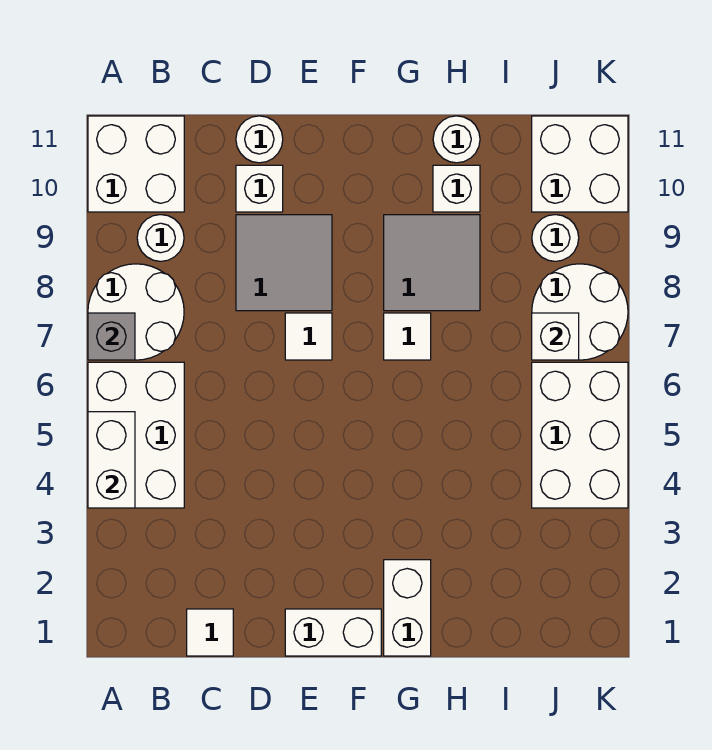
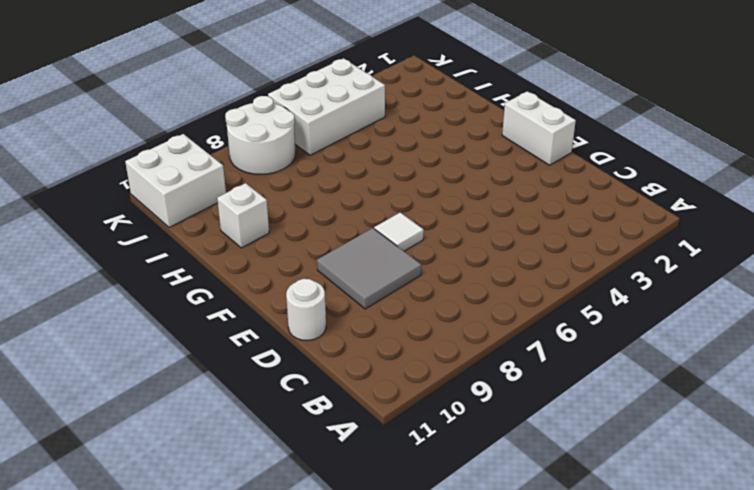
none -> white 2x3 brick [88,362,184,508]
none -> white 2x2 round brick [88,264,184,360]
none -> white 2x2 brick [88,116,184,212]

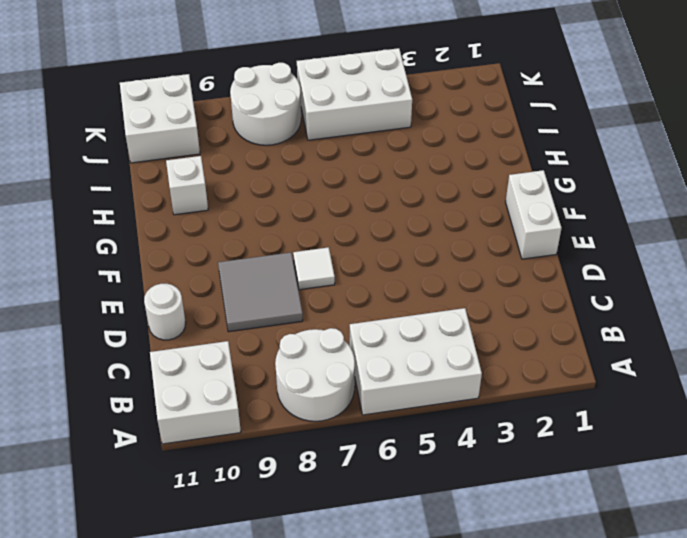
none -> white 1x1 round brick [137,215,184,261]
none -> white 1x1 tile [187,609,233,656]
none -> white 1x1 brick [236,165,283,212]

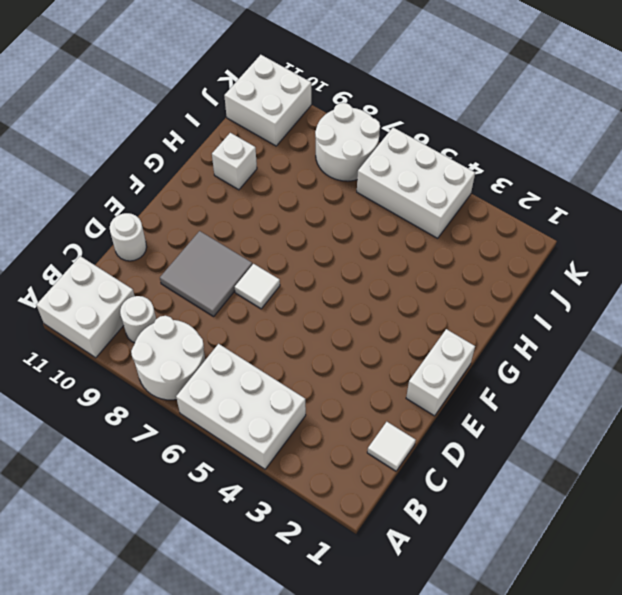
none -> white 1x1 brick [236,165,283,212]
none -> white 1x2 brick [384,560,431,656]
none -> white 1x1 tile [384,313,431,360]

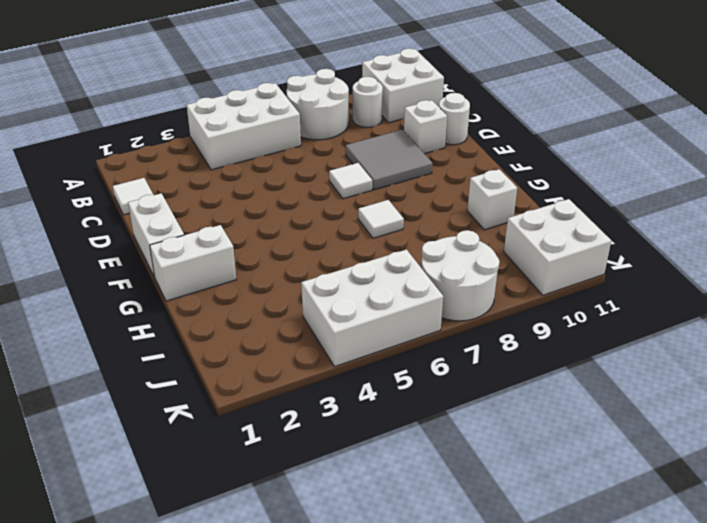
none -> grey 2x2 tile [384,215,480,311]
none -> white 1x1 round brick [433,116,480,163]
none -> white 1x1 round brick [532,215,579,261]

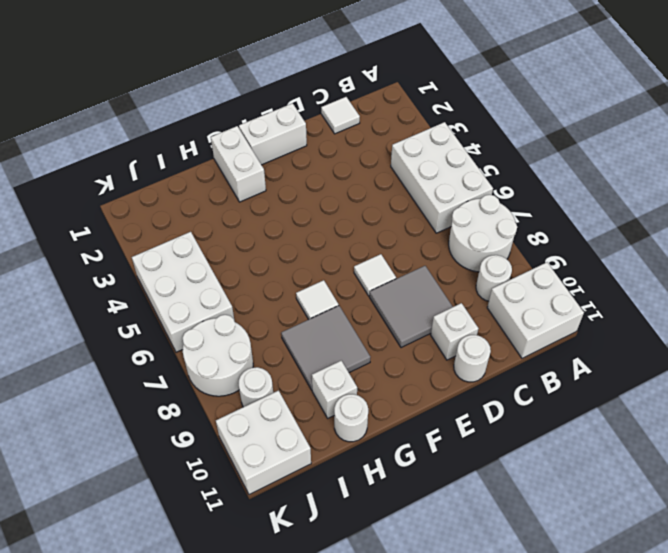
none -> white 1x2 brick [88,412,135,508]
none -> grey 1x1 brick [88,313,135,360]
none -> white 1x1 brick [532,313,579,360]

